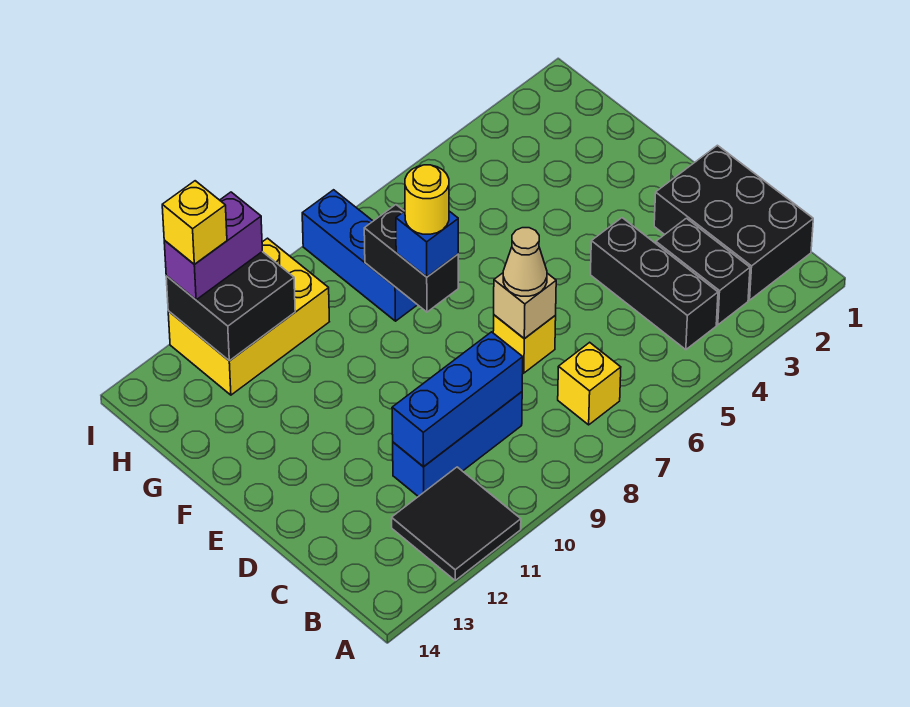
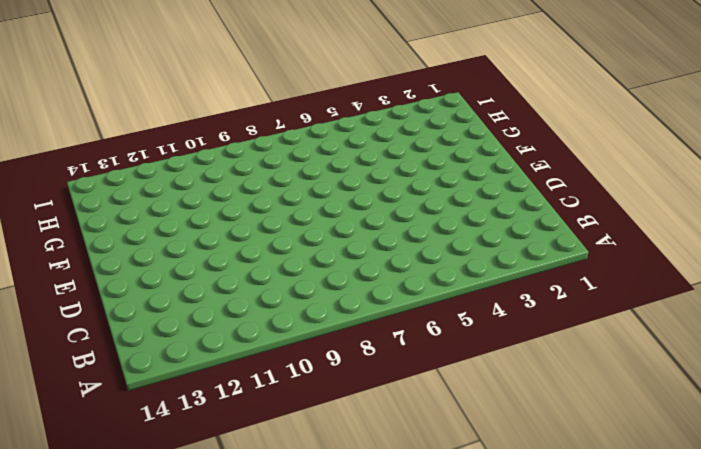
none -> black 2x2 tile [392,467,521,580]
none -> black 2x3 brick [654,145,813,300]
none -> black 1x2 brick [656,218,750,325]

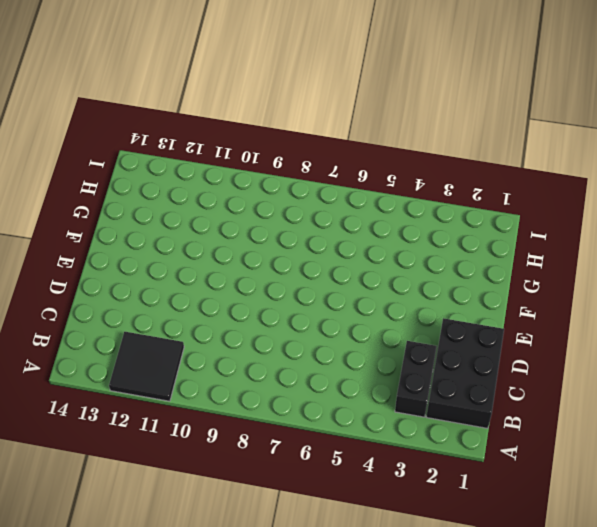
none -> black 1x3 brick [591,218,718,350]
none -> yellow 1x1 brick [558,342,621,425]
none -> blue 1x3 brick [393,392,522,497]

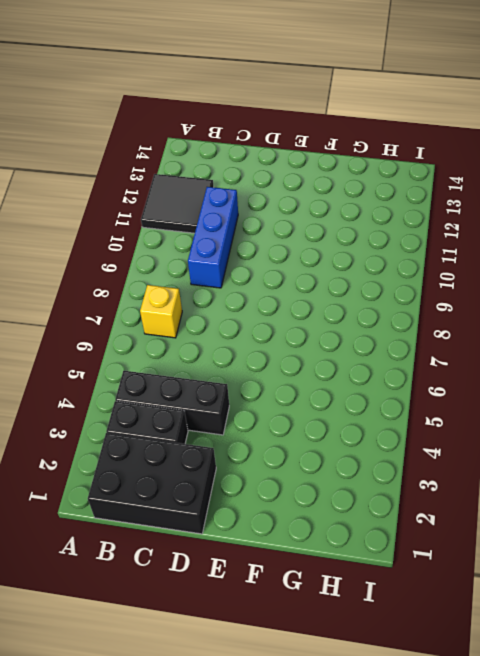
none -> yellow 1x1 brick [493,315,556,373]
none -> blue 1x3 brick [302,190,417,321]
none -> yellow 2x3 brick [168,238,329,395]

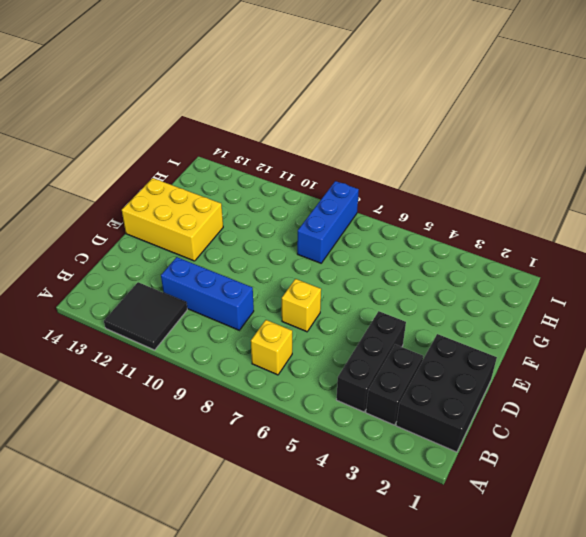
yellow 2x3 brick [122,178,223,261] -> yellow 2x3 brick moved to [168,238,329,395]
none -> blue 1x3 brick [392,332,523,467]
none -> tan 1x1 brick [494,273,556,339]
none -> black 1x2 brick [364,205,458,312]

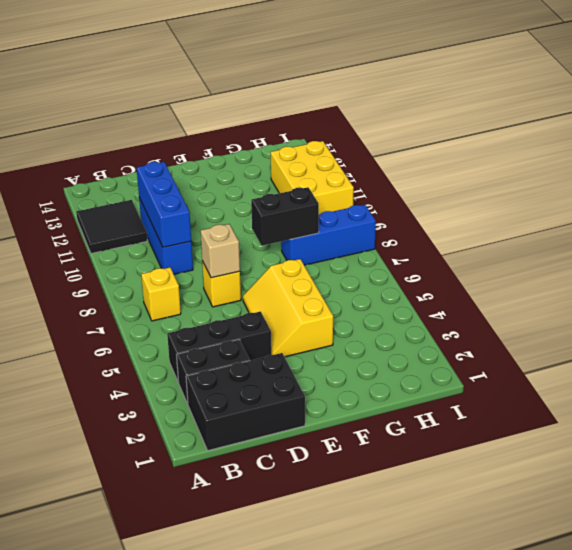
yellow 2x3 slope [243,259,333,357] -> none
none -> black 2x2 brick [166,252,295,361]
none -> tan 1x1 cone [503,228,547,296]
none -> blue 1x1 brick [396,211,458,277]

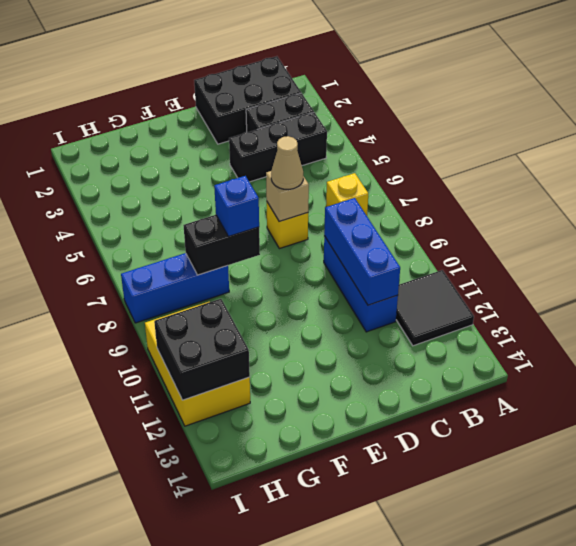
none -> purple 1x2 brick [164,192,262,300]
none -> yellow 1x1 round brick [405,165,449,234]
none -> yellow 1x1 brick [162,181,227,264]

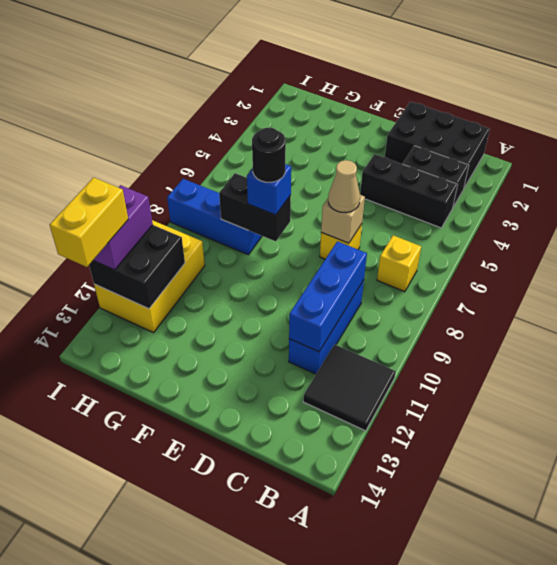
black 1x1 round brick [252,127,286,182] -> yellow 1x1 round brick [405,165,449,234]
yellow 1x2 brick [50,178,128,267] -> yellow 1x1 brick [162,181,227,264]

